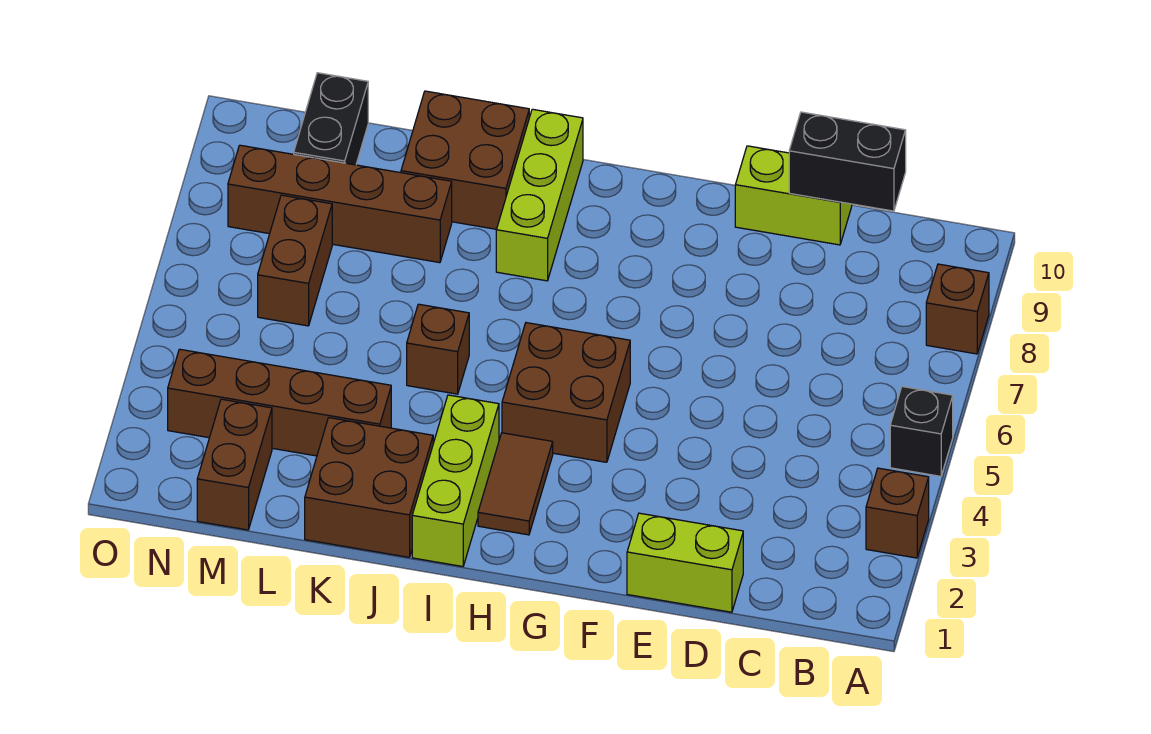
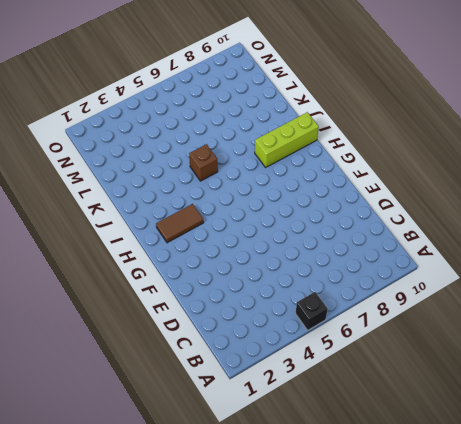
none -> brown 1x1 brick [866,468,929,558]
none -> brown 1x1 brick [926,264,989,354]
none -> lime 1x2 brick [627,513,743,612]

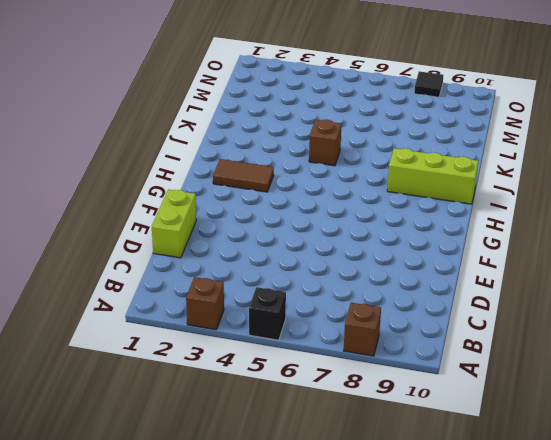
black 1x1 tile [414,71,444,97] -> none
none -> lime 1x2 brick [735,146,852,245]
none -> brown 2x2 brick [502,323,630,462]
none -> lime 1x3 brick [412,395,499,566]

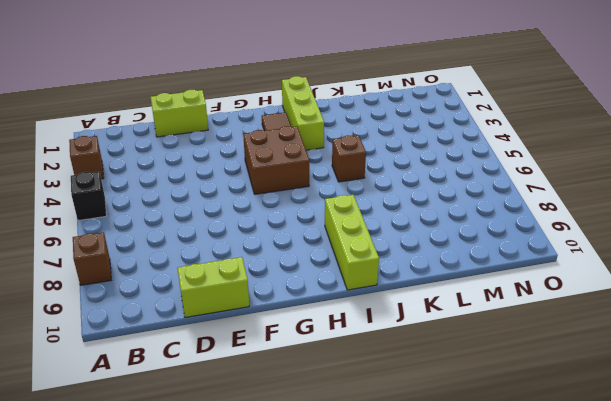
none -> brown 2x2 brick [305,418,433,557]
none -> brown 2x2 brick [401,91,529,229]
none -> brown 1x4 brick [168,349,391,456]

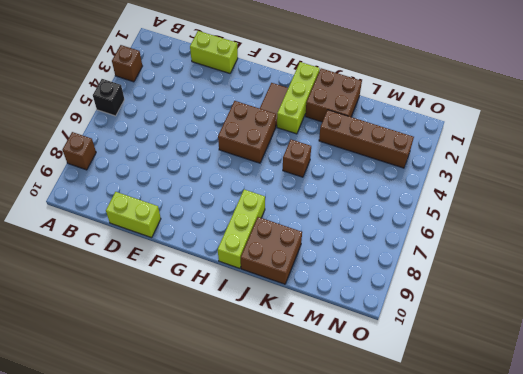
none -> brown 1x4 brick [228,145,452,263]
none -> brown 1x2 brick [197,399,272,530]
none -> brown 1x2 brick [258,195,332,326]

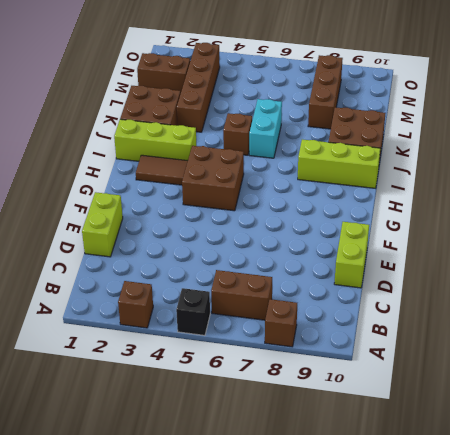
brown 1x2 brick [211,270,272,320] -> brown 1x2 brick moved to [258,195,332,326]
cyan 1x2 brick [249,99,282,158] -> none
brown 1x3 brick [308,55,343,129] -> brown 1x4 brick [228,145,452,263]
none -> black 1x2 brick [294,73,368,165]
none -> black 1x2 brick [789,112,906,211]

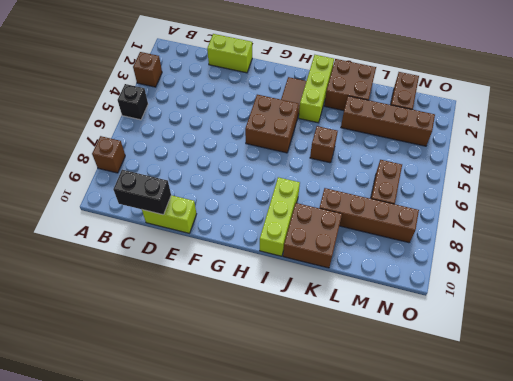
none -> black 1x2 brick [294,73,368,165]

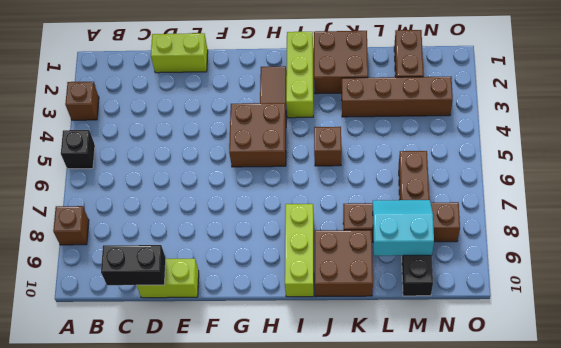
cyan 2x2 slope [373,200,434,256] -> none

